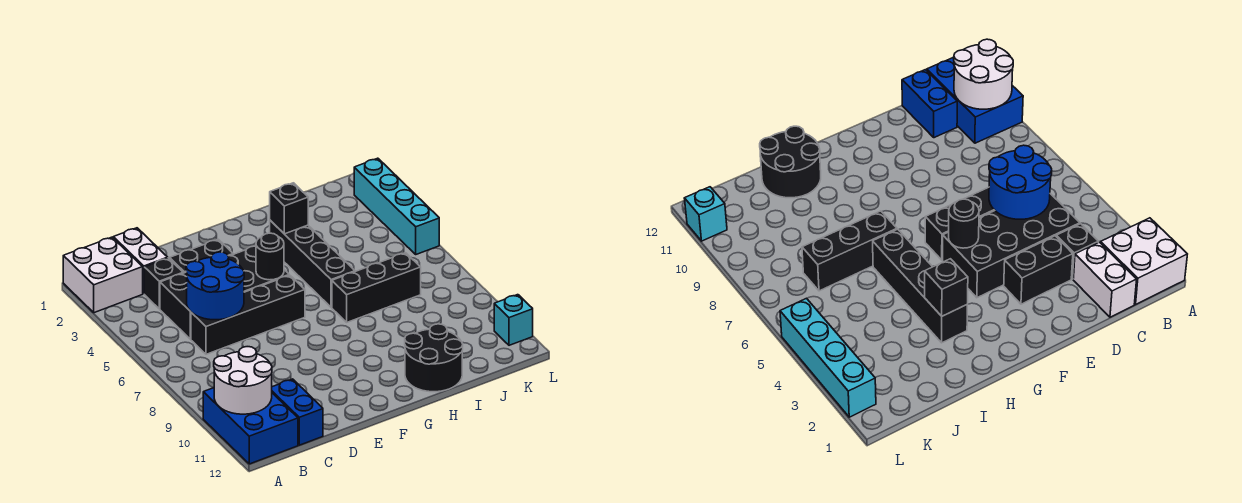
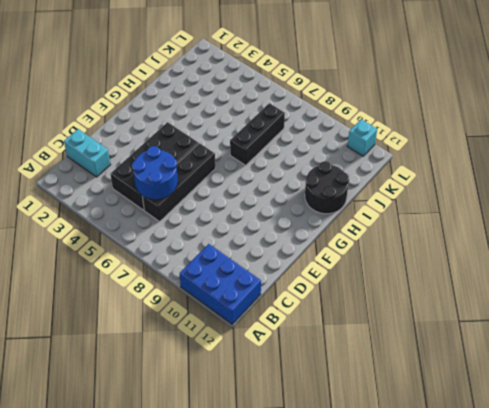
cyan 1x2 brick [64,129,110,177] -> white 1x2 brick [113,228,168,294]
none -> white 2x2 brick [63,237,143,313]
none -> black 1x1 brick [144,258,183,309]
none -> blue 1x2 brick [272,379,323,445]

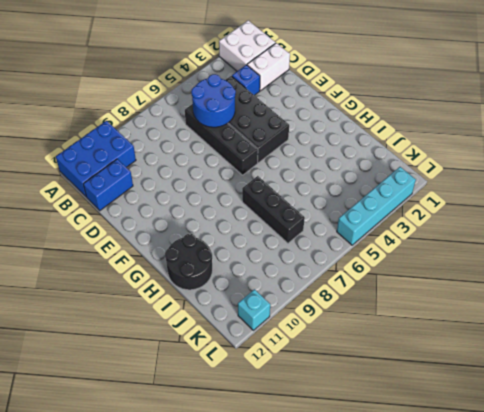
blue 1x1 brick [232,65,260,95] -> black 1x1 brick [144,258,183,309]
none -> black 1x2 brick [170,239,233,273]
none -> black 1x4 brick [270,220,355,307]
none -> white 2x2 round brick [214,347,272,414]

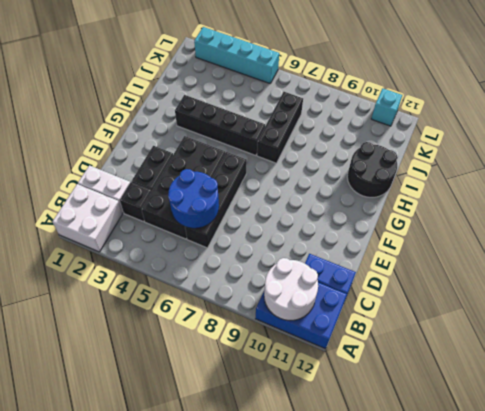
none -> black 1x1 round brick [256,233,284,280]
none -> black 1x1 brick [270,183,308,234]

